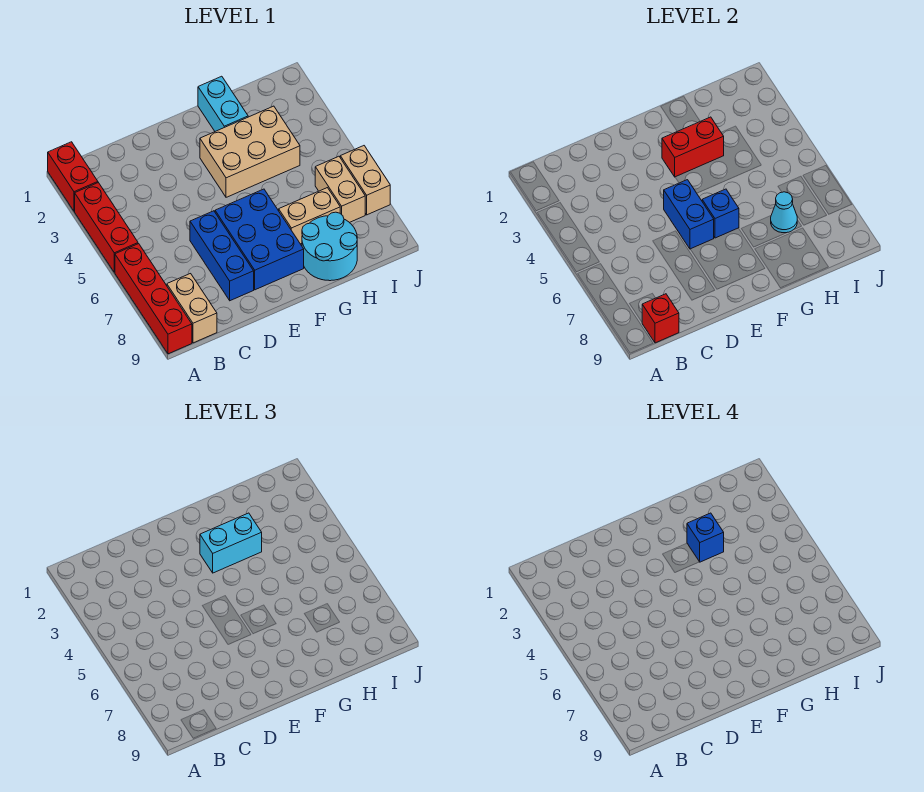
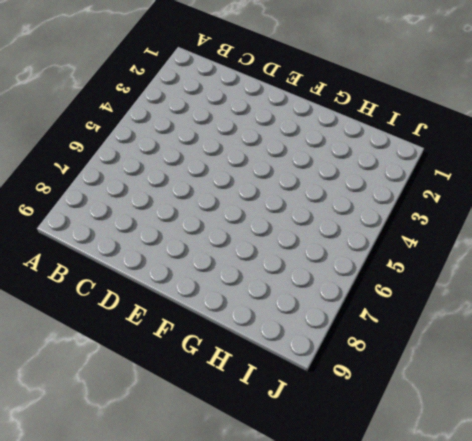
none -> red 1x2 brick [48,142,98,211]
none -> red 1x3 brick [75,183,138,272]
none -> red 1x4 brick [115,244,192,354]

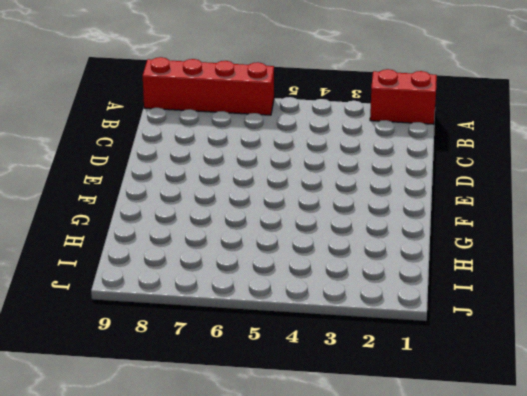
none -> red 1x3 brick [75,183,138,272]
none -> tan 1x2 brick [167,274,217,343]
none -> blue 1x3 brick [190,211,254,301]

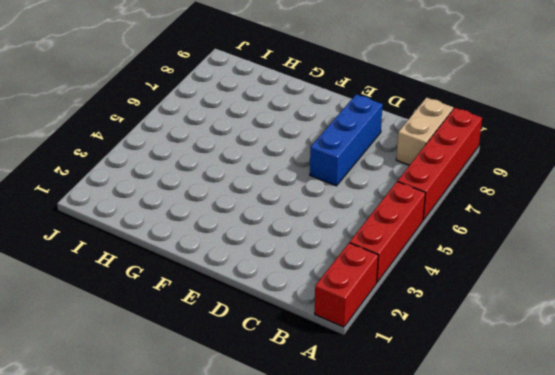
none -> blue 2x3 brick [215,189,304,290]
none -> tan 2x3 brick [200,106,300,197]
none -> cyan 1x2 brick [198,76,248,131]

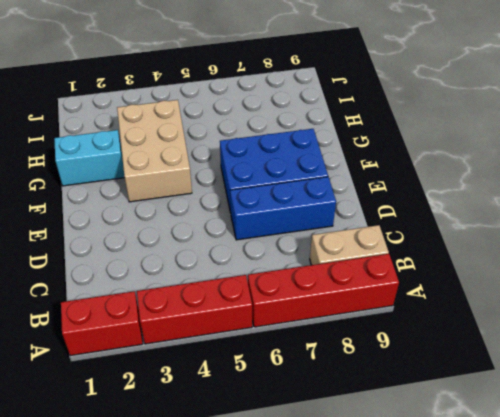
none -> tan 1x2 brick [279,188,340,244]
none -> cyan 2x2 round brick [302,212,357,281]
none -> tan 1x2 brick [315,156,365,223]

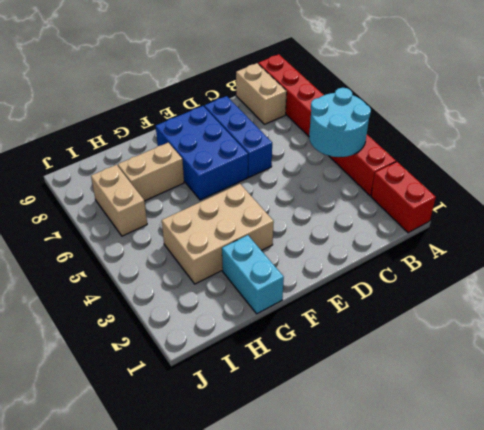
cyan 2x2 round brick [309,88,371,157] -> cyan 2x2 round brick moved to [302,212,357,281]
none -> tan 1x2 brick [340,146,390,215]
none -> red 1x1 brick [642,294,679,343]
none -> blue 1x2 brick [664,180,714,249]

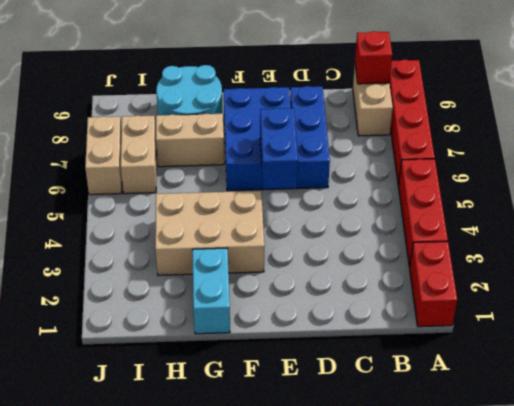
none -> red 1x2 brick [662,117,724,177]
none -> blue 1x1 brick [702,189,739,238]
none -> cyan 1x1 cone [771,192,797,233]

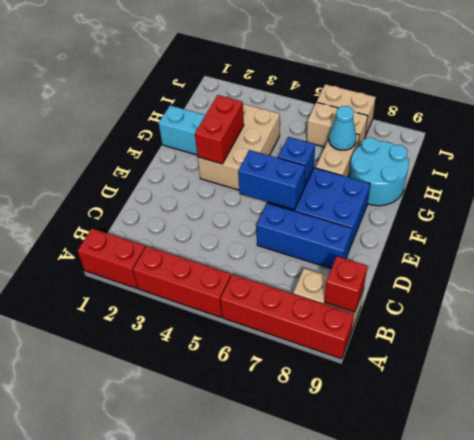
none -> cyan 1x2 brick [200,513,262,573]
none -> blue 1x1 brick [687,513,724,562]

